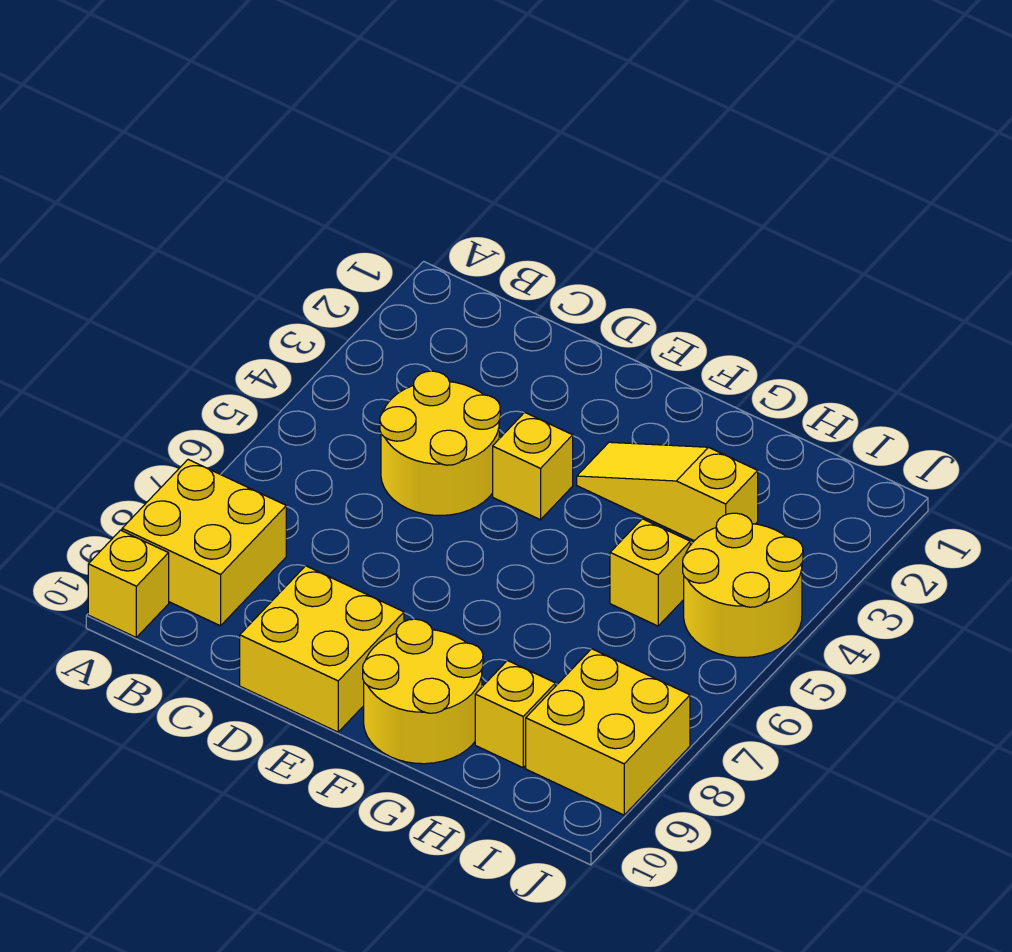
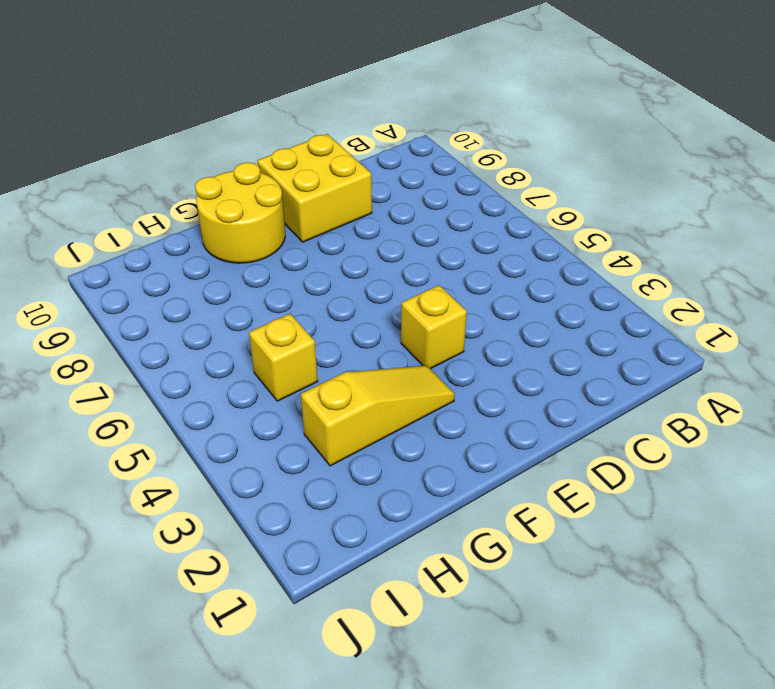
none -> yellow 2x2 brick [122,460,286,626]
none -> yellow 1x1 brick [88,530,169,637]

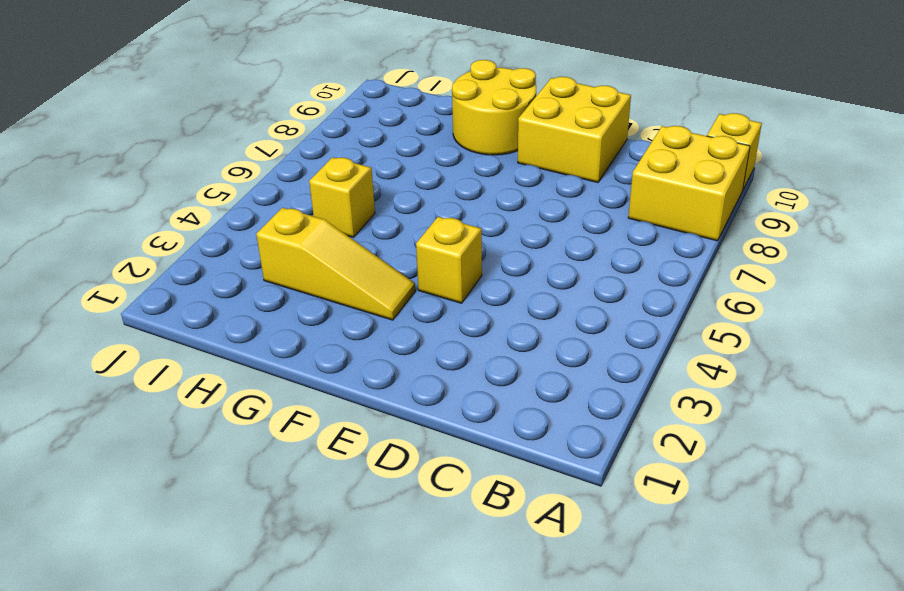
none -> yellow 2x2 round brick [380,371,500,515]
none -> yellow 1x1 brick [475,661,555,768]

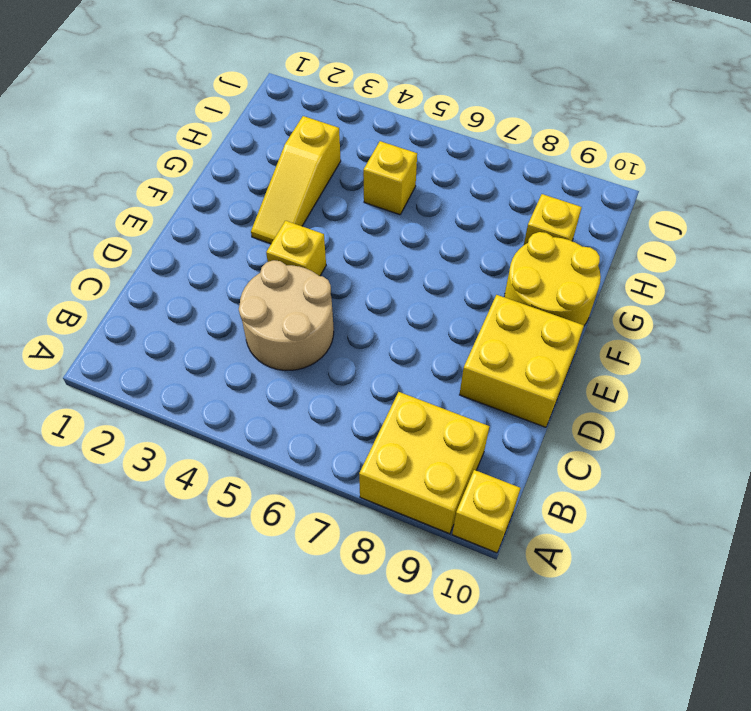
tan 2x2 round brick [239,260,334,370] -> yellow 2x2 round brick [380,371,500,515]
none -> yellow 2x2 round brick [683,513,803,658]
none -> yellow 2x2 brick [526,649,690,815]

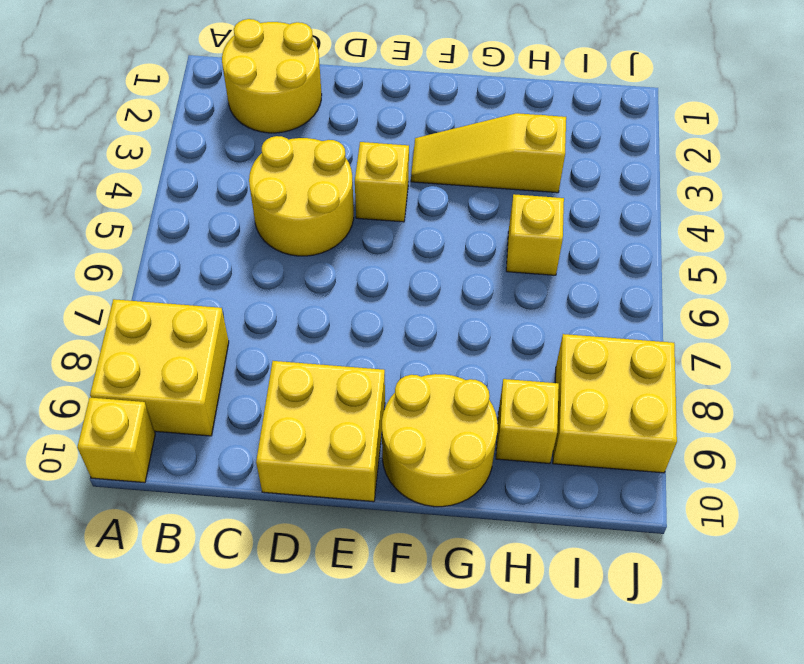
yellow 2x2 round brick [222,19,322,133] -> yellow 2x2 round brick moved to [683,513,803,658]

